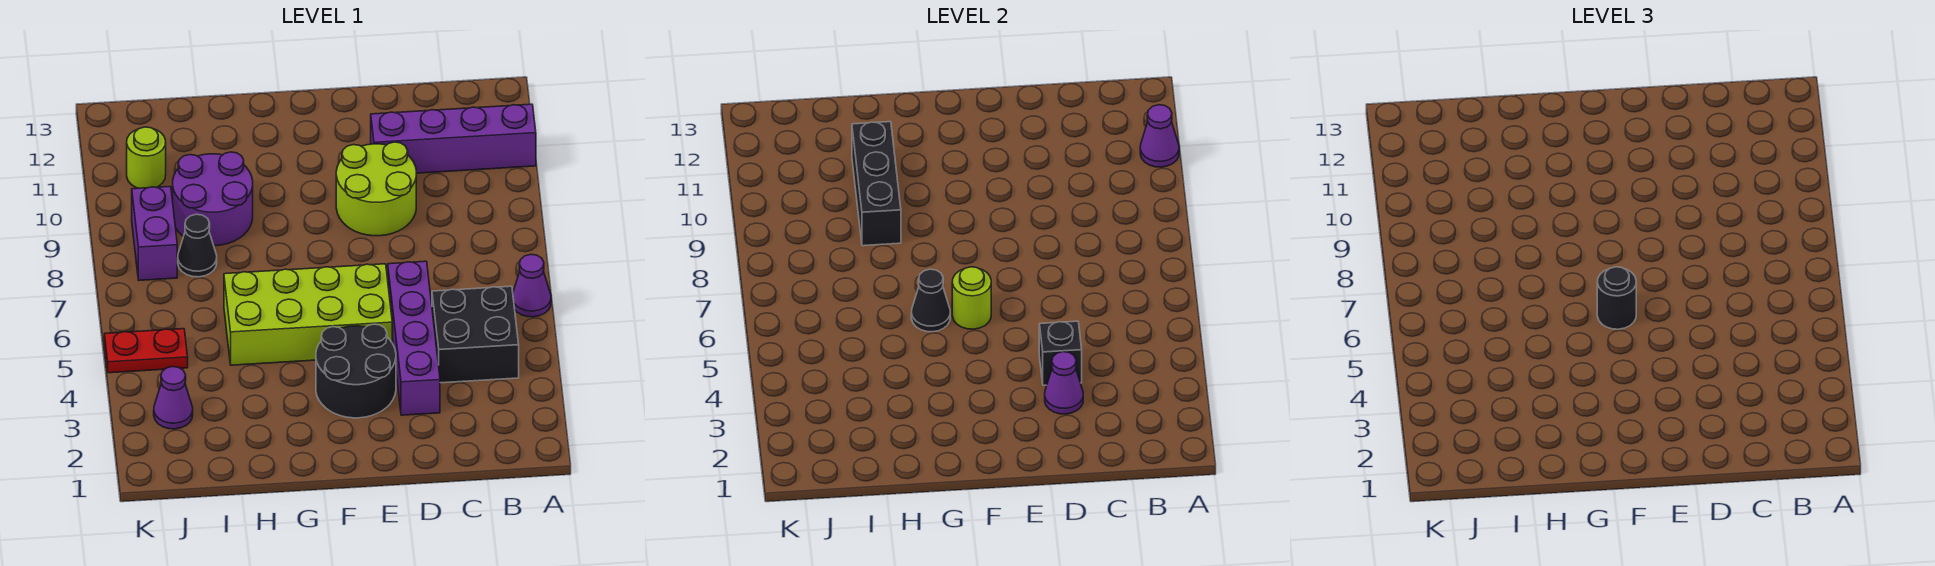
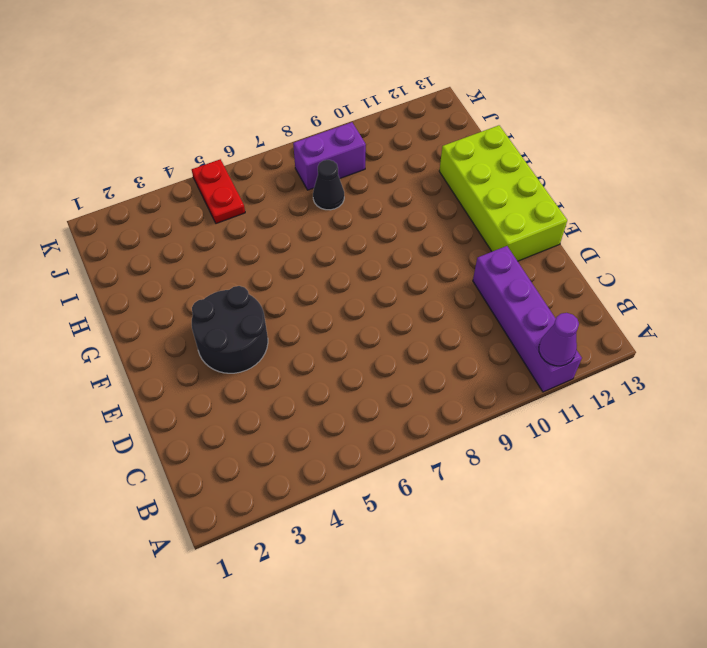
lime 2x4 brick [439,125,567,261] -> lime 2x4 brick moved to [224,264,392,365]
none -> purple 1x1 cone [513,254,551,317]
none -> black 2x2 brick [432,286,519,383]
none -> purple 1x4 brick [388,261,440,415]

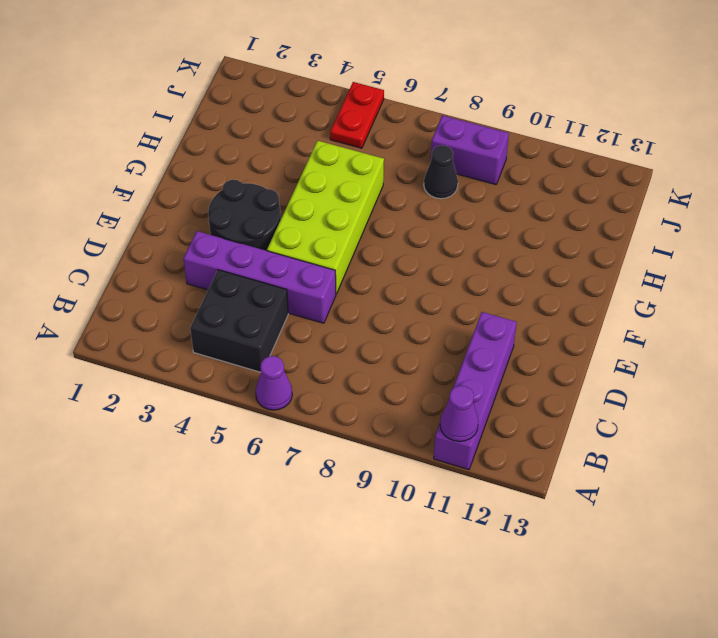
none -> lime 2x2 round brick [336,142,416,236]
none -> purple 2x2 round brick [173,152,253,246]
none -> purple 1x1 cone [154,367,193,429]

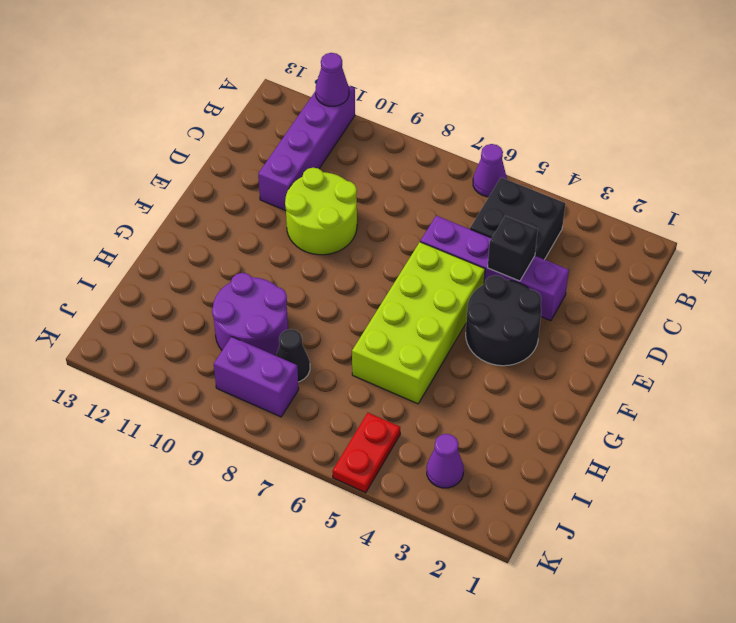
none -> lime 1x1 round brick [127,127,166,188]
none -> purple 1x1 cone [1045,352,1083,414]
none -> lime 1x1 round brick [952,267,991,329]

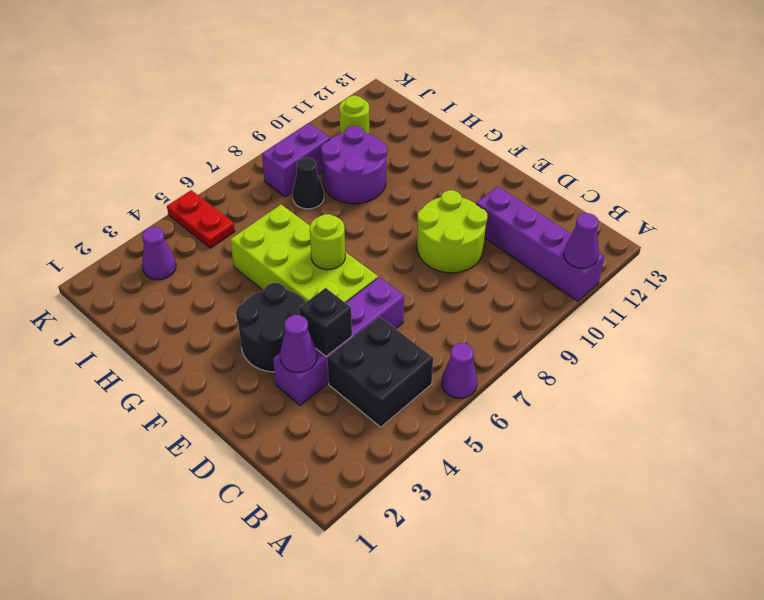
none -> black 1x1 cone [911,269,950,332]
none -> black 1x3 brick [852,122,901,246]
none -> black 1x1 round brick [1597,267,1636,329]

